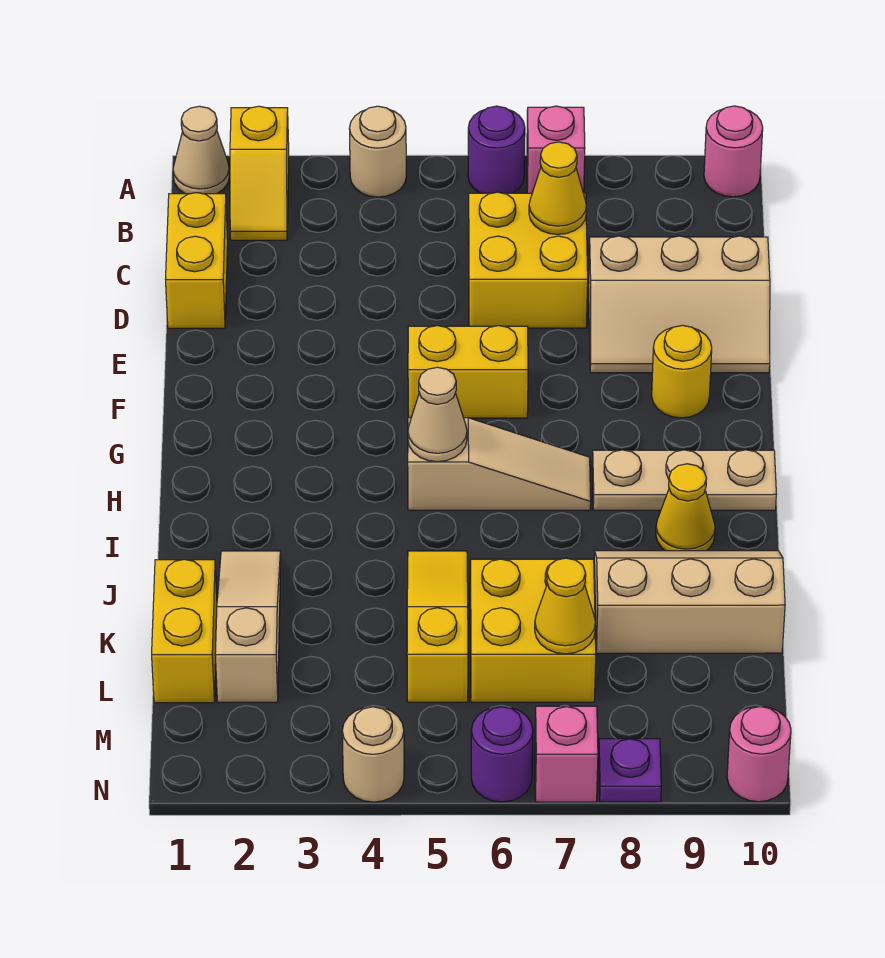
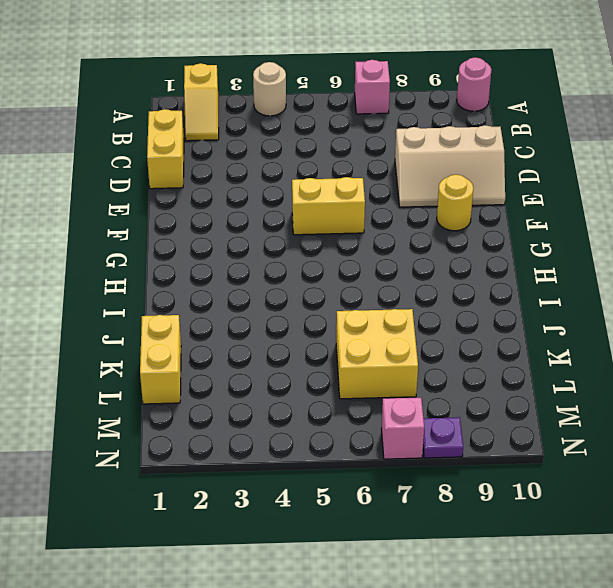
none -> tan 1x1 cone [173,106,229,194]
none -> purple 1x1 round brick [468,106,525,193]
none -> yellow 2x2 brick [468,192,588,328]

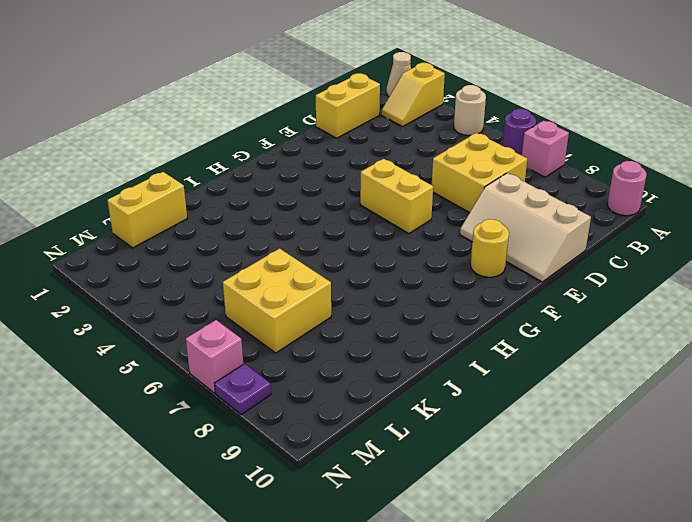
none -> tan 1x3 slope [408,418,591,510]
none -> tan 1x3 plate [592,450,776,510]
none -> yellow 1x1 cone [656,464,715,551]

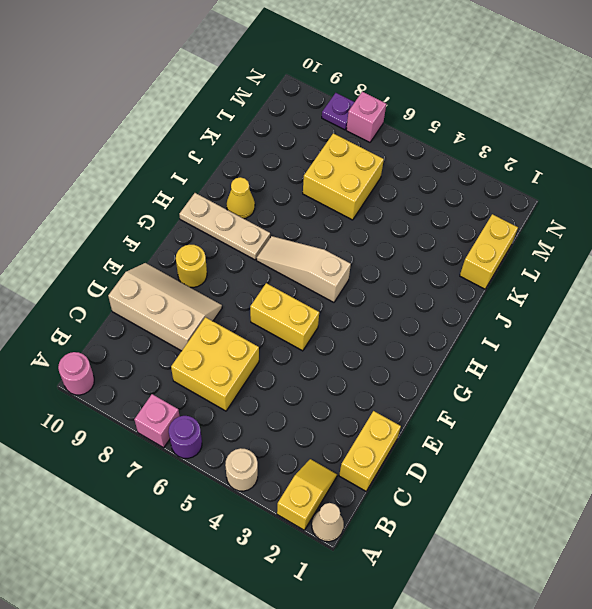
none -> tan 1x3 slope [215,551,281,703]
none -> yellow 1x3 slope [407,551,468,702]
none -> tan 2x3 slope [594,551,785,653]

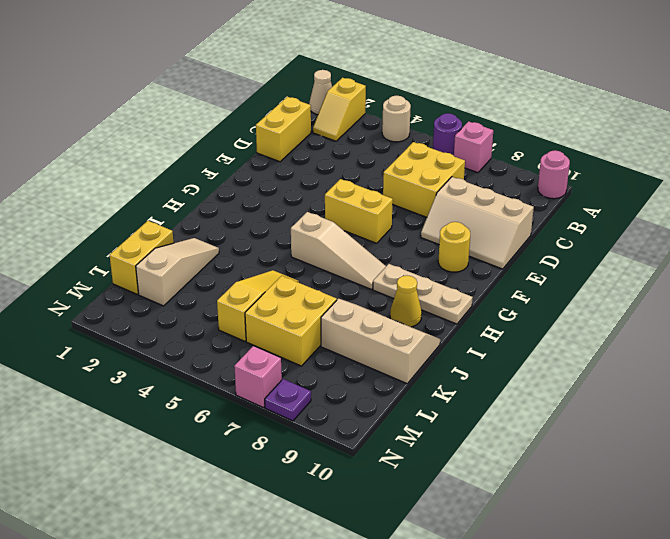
none -> tan 1x1 round brick [342,707,404,802]
none -> purple 1x1 round brick [471,707,533,802]
none -> pink 1x1 round brick [727,706,791,802]

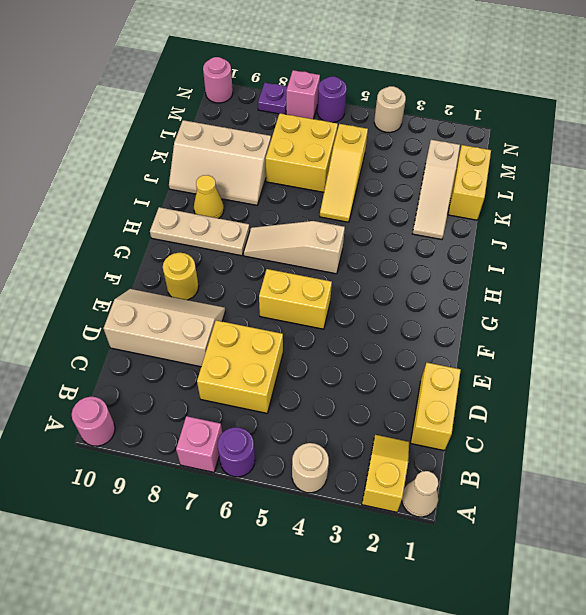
none -> yellow 1x1 cone [529,142,586,234]
none -> tan 1x1 cone [408,367,467,462]
none -> yellow 1x1 cone [535,558,596,654]

